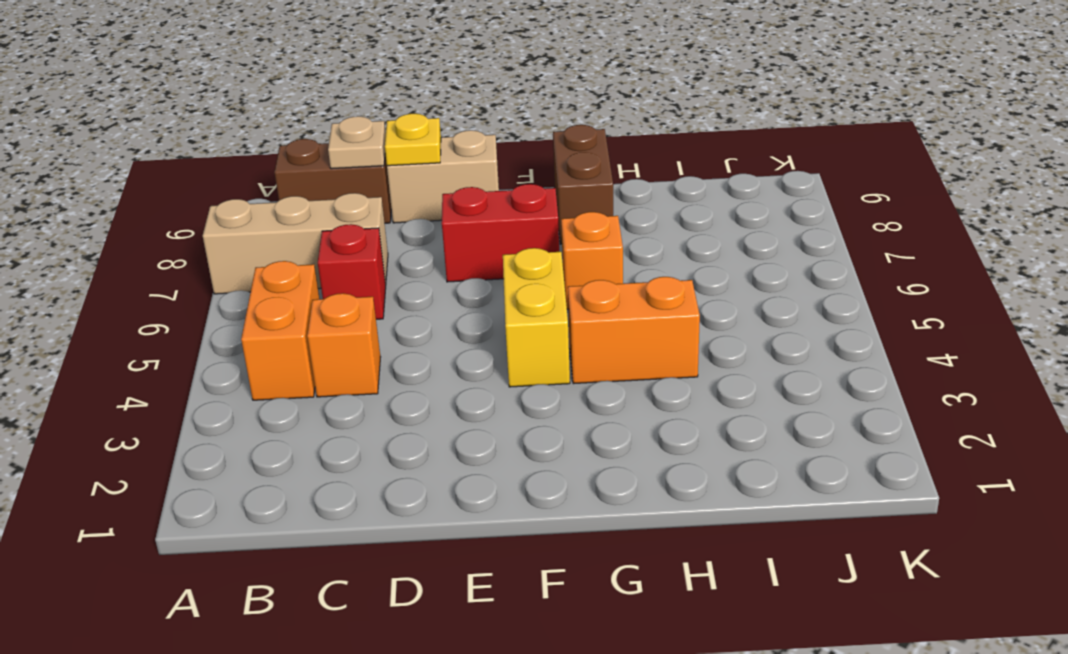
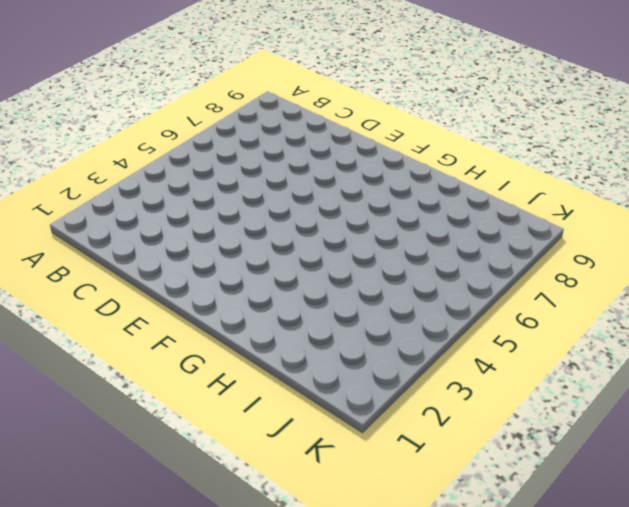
none -> tan 1x3 brick [203,193,388,294]
none -> orange 1x2 brick [241,261,319,400]
none -> brown 1x2 brick [274,139,391,223]

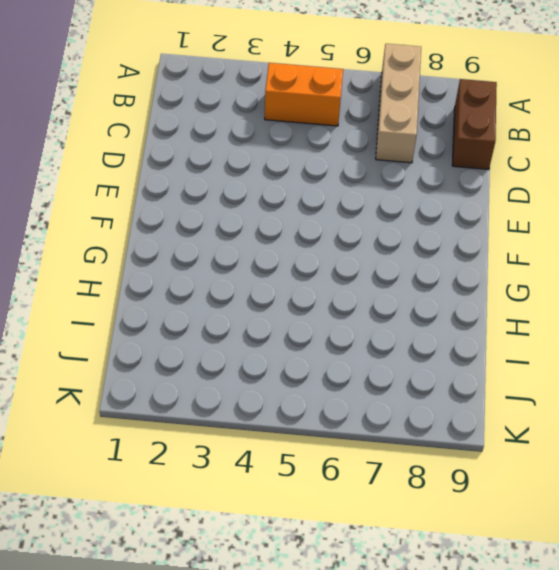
none -> orange 1x1 brick [307,293,380,397]
none -> red 1x1 brick [318,224,386,319]
none -> tan 1x2 brick [387,130,499,223]

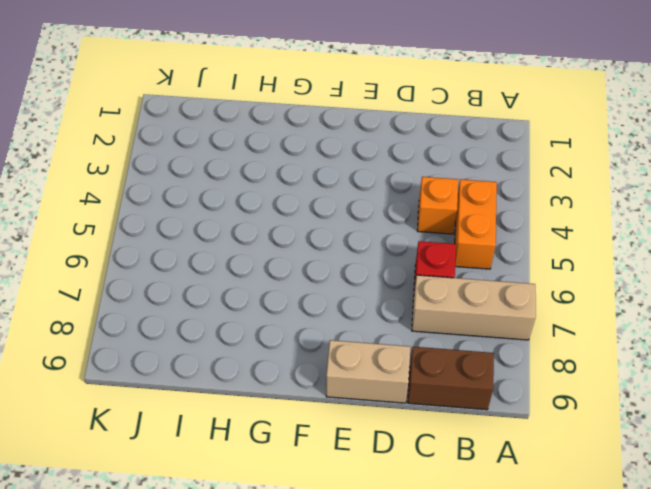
none -> red 1x2 brick [442,184,559,282]
none -> yellow 1x2 brick [503,248,570,387]
none -> orange 1x2 brick [568,277,700,384]

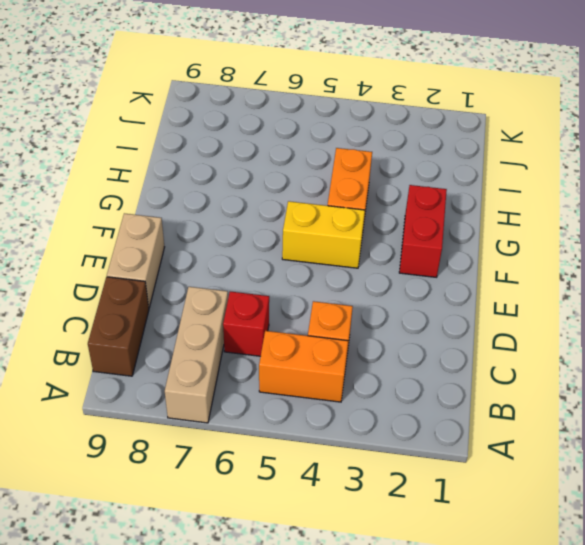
red 1x2 brick [399,185,447,277] -> red 1x2 brick moved to [442,184,559,282]
none -> orange 1x1 brick [561,212,623,309]
none -> brown 1x2 brick [553,125,613,244]
none -> tan 1x1 plate [328,116,386,169]

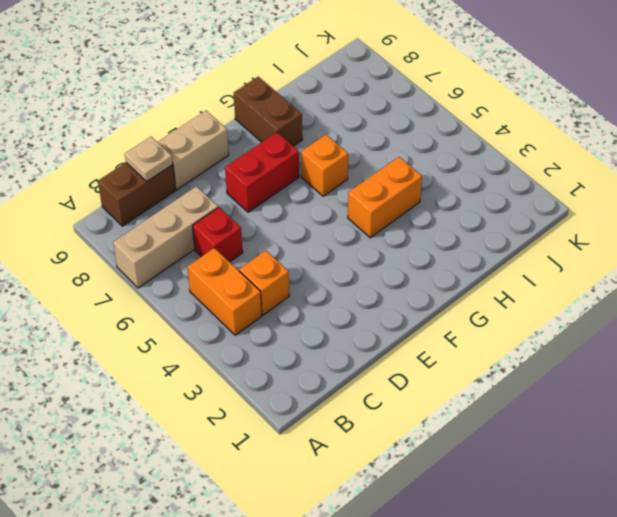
none -> yellow 1x2 brick [503,248,570,387]
none -> yellow 1x1 plate [385,114,441,166]

